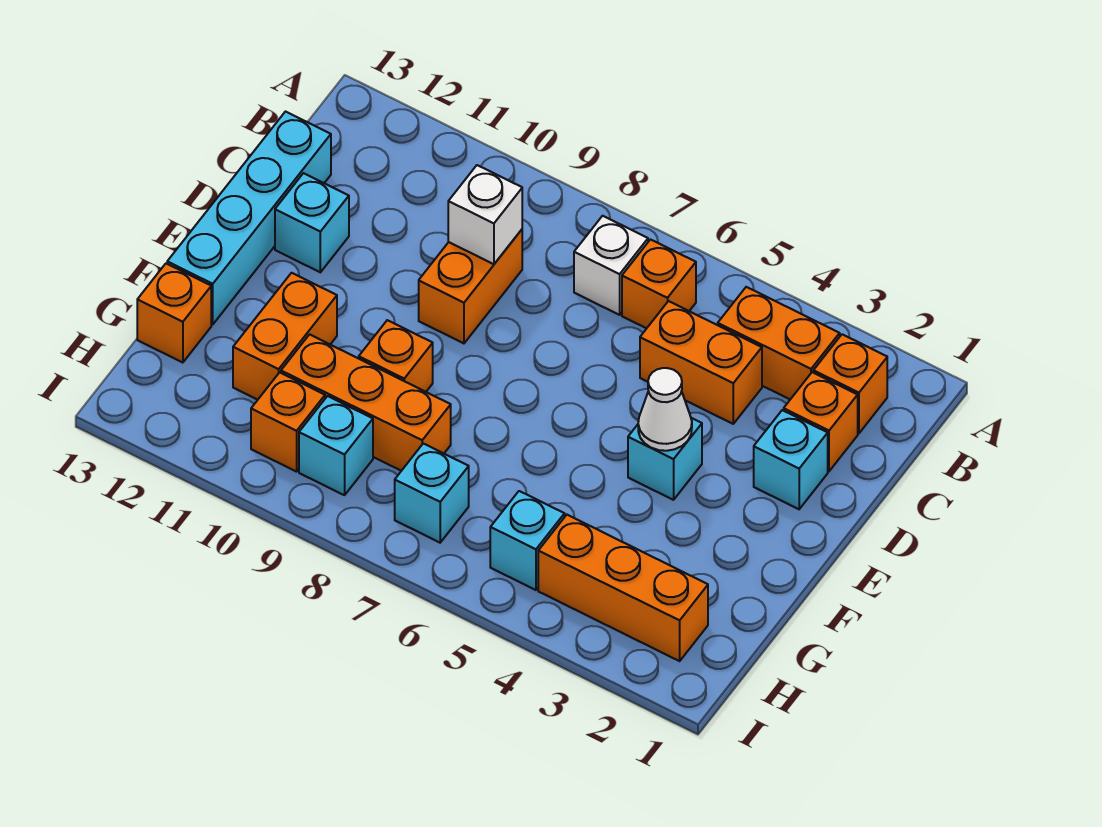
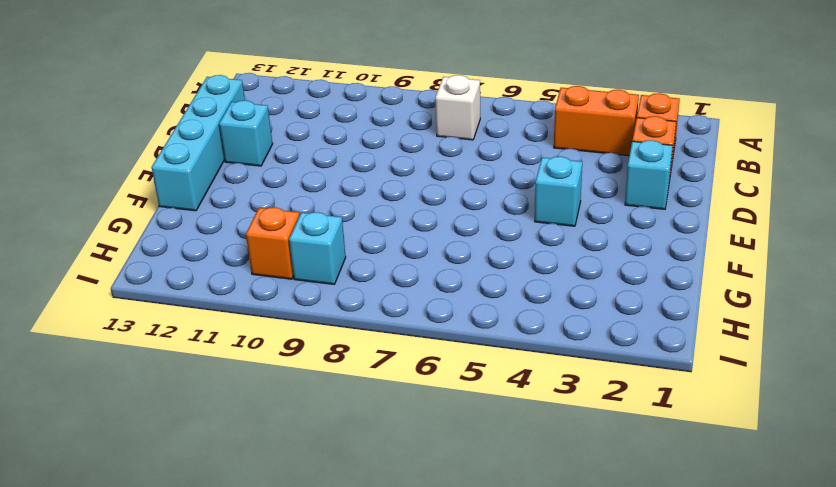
none -> orange 1x1 brick [622,240,696,328]
none -> orange 1x2 brick [640,301,762,424]
none -> orange 1x2 brick [419,230,522,343]

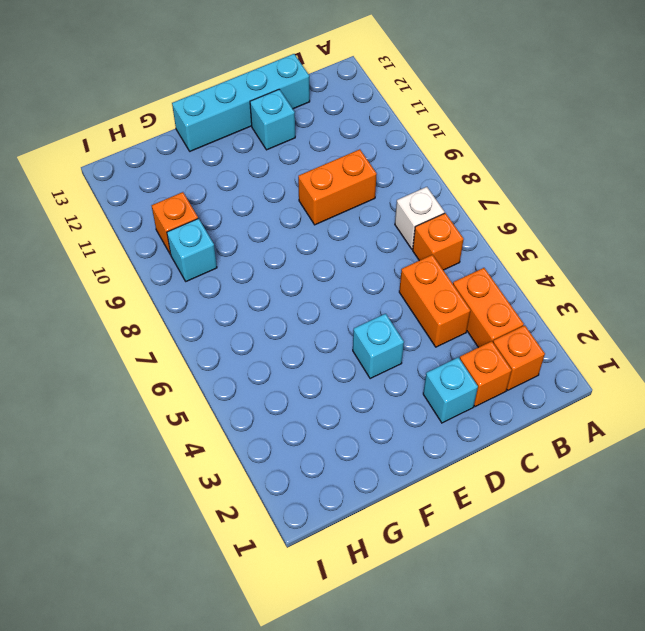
none -> orange 1x1 brick [359,320,433,392]
none -> orange 1x2 brick [233,273,337,400]
none -> orange 1x3 brick [281,334,451,471]

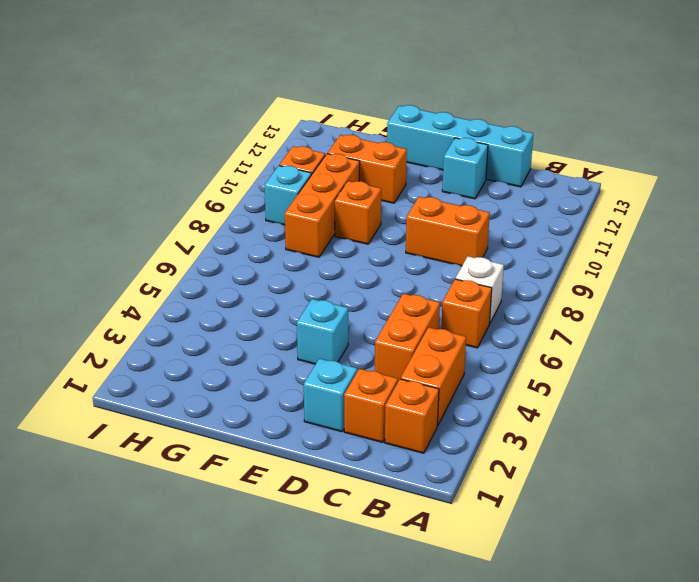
none -> orange 1x1 brick [137,264,211,363]
none -> orange 1x3 brick [538,515,708,661]
none -> cyan 1x1 brick [490,491,565,590]

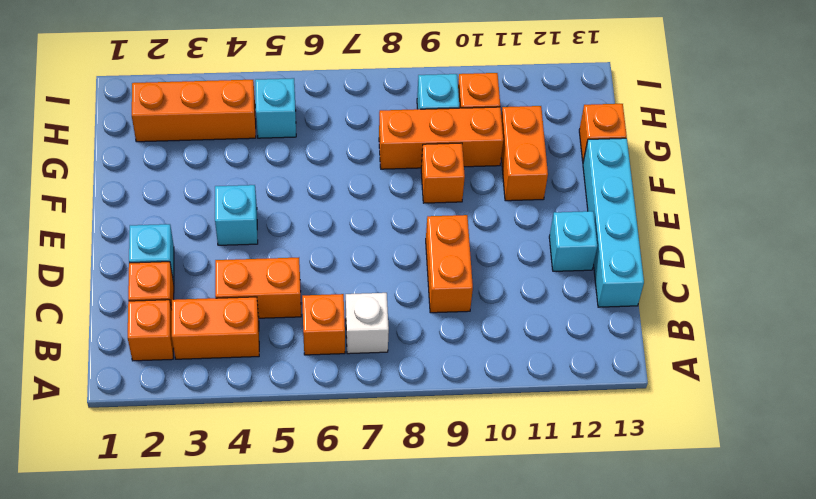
none -> cyan 1x1 brick [395,444,469,543]
none -> white 1x1 brick [448,165,522,264]
none -> white 1x1 cone [638,368,692,451]

